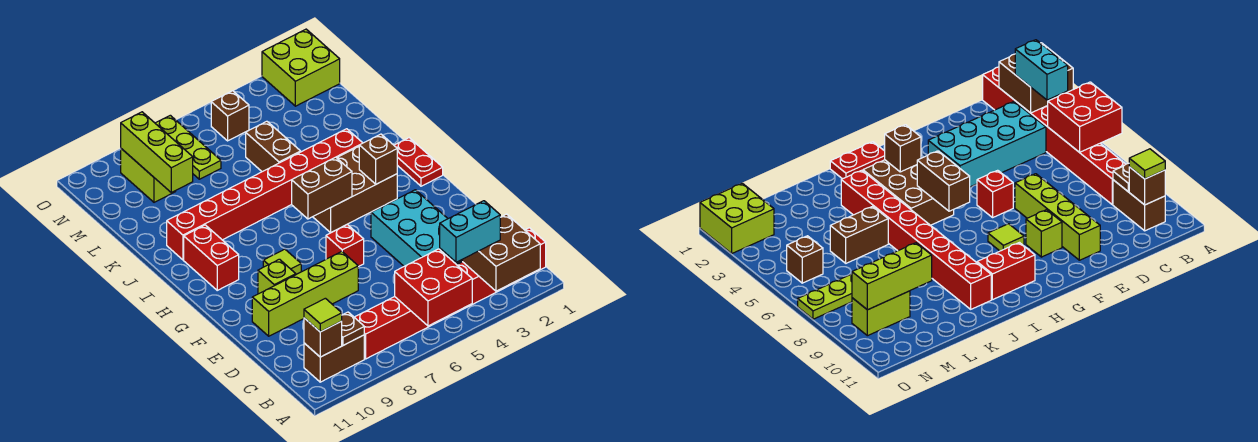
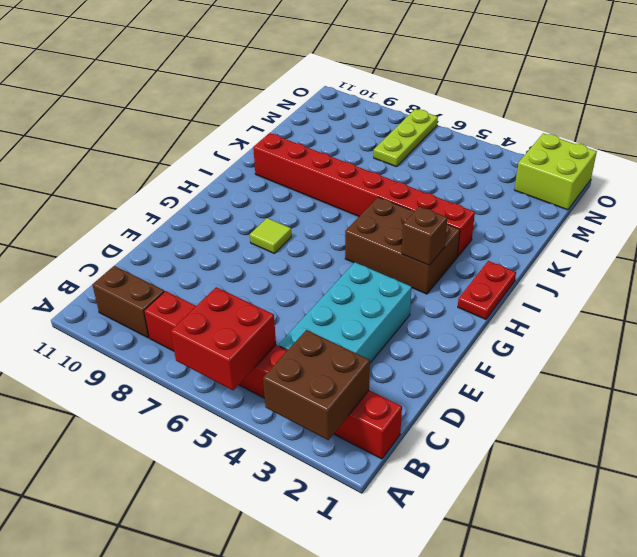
none -> lime 1x4 brick [252,251,358,336]
none -> red 1x1 brick [326,225,364,267]
none -> lime 1x1 brick [258,259,296,294]

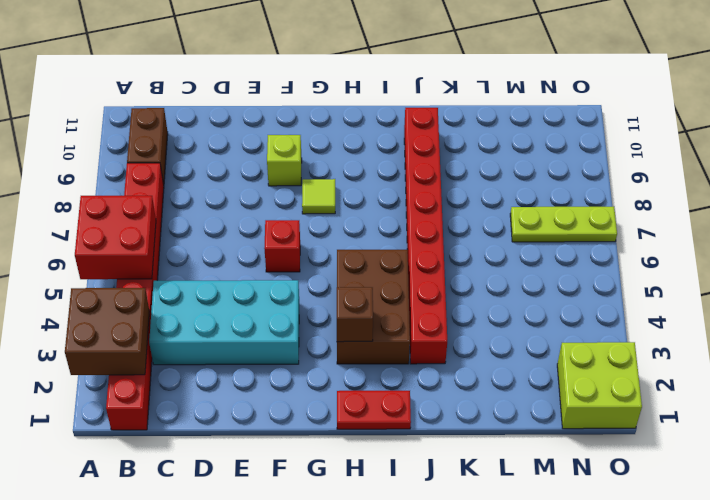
none -> lime 1x4 brick [252,251,358,336]
none -> red 1x2 brick [184,225,239,290]
none -> brown 1x2 brick [246,121,301,172]

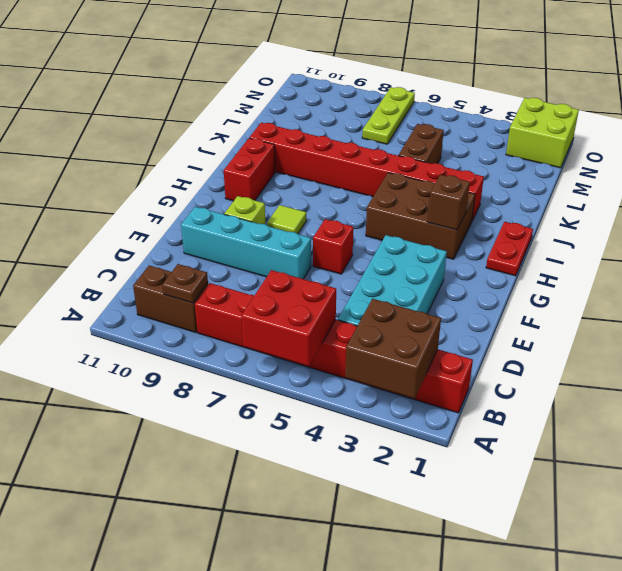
cyan 1x4 brick [181,207,311,279] -> lime 1x4 brick [252,251,358,336]
none -> lime 1x2 brick [121,149,176,202]
none -> brown 1x1 brick [211,91,249,141]
none -> brown 1x1 brick [304,318,342,357]

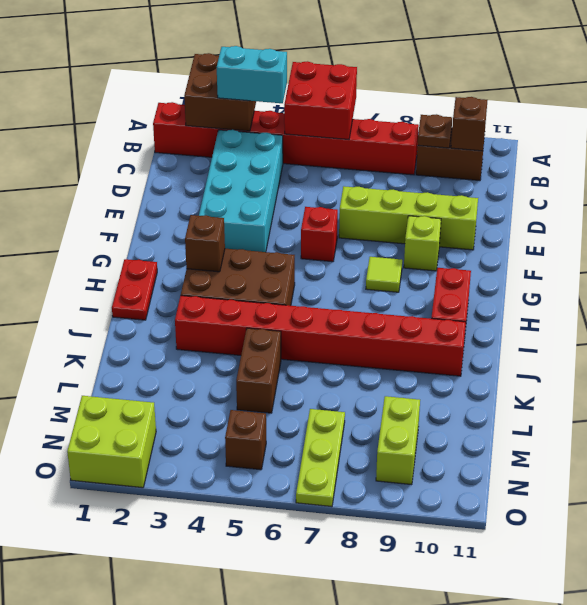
none -> brown 1x2 brick [292,157,352,219]
none -> lime 1x3 brick [121,112,193,192]
none -> lime 1x1 tile [304,298,342,332]

